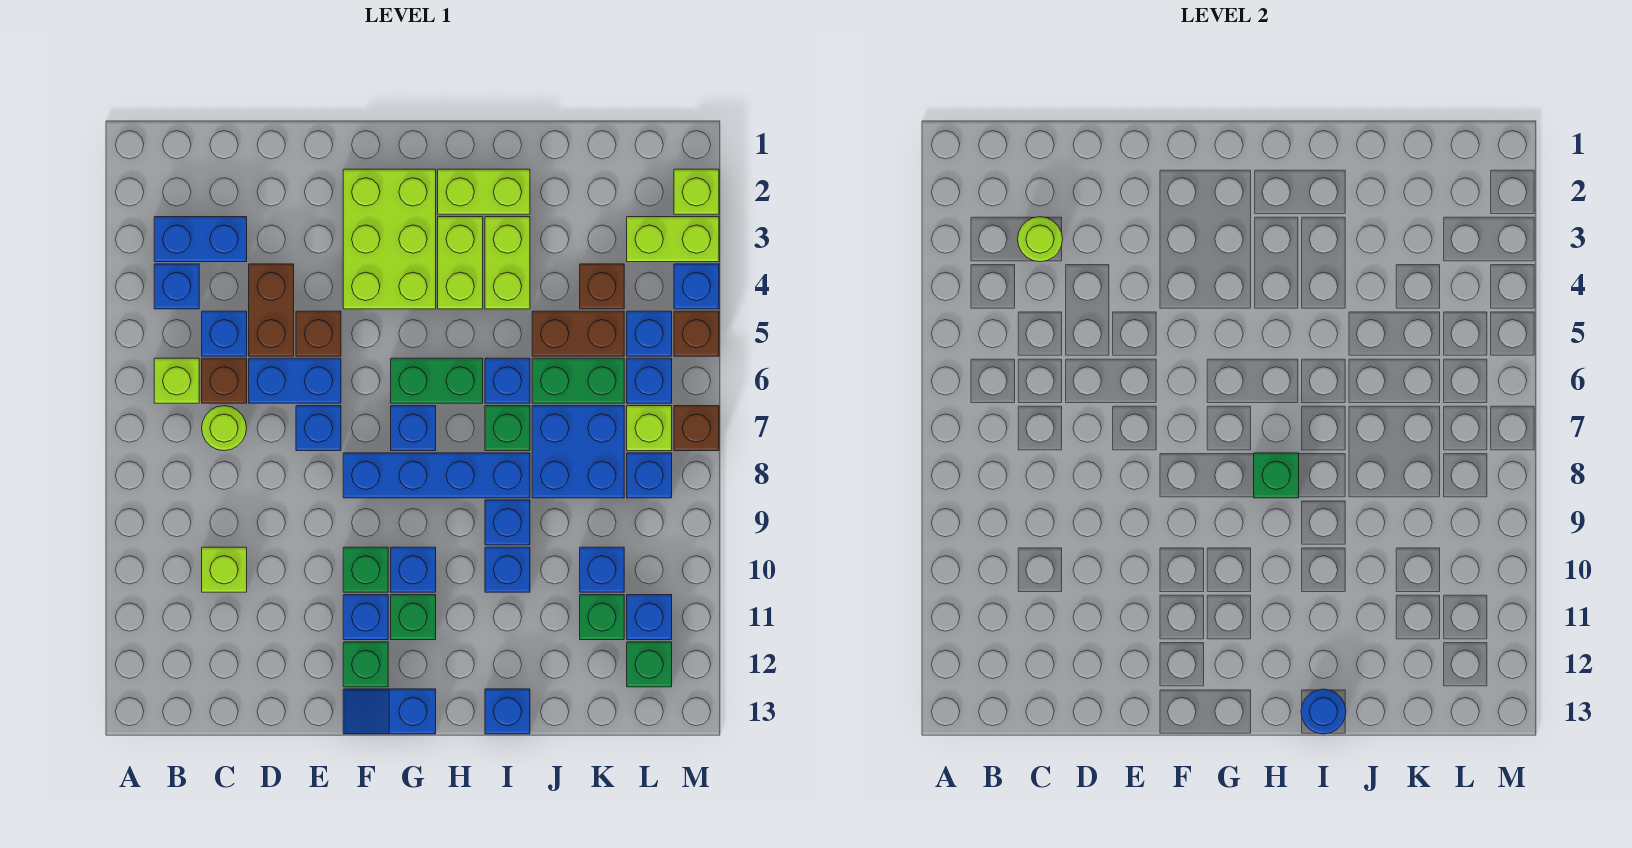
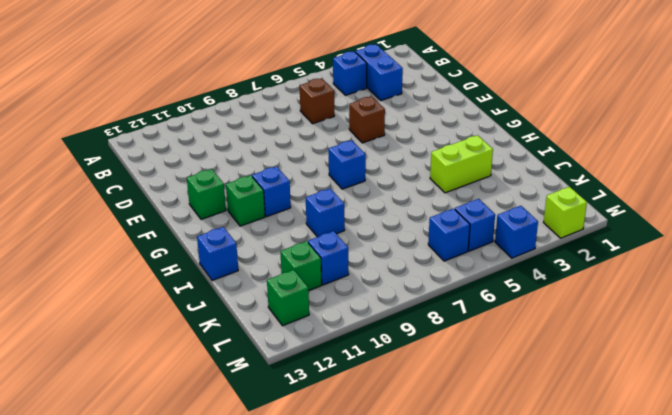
none -> lime 1x1 brick [154,358,199,403]
none -> blue 1x1 brick [202,311,247,356]
none -> lime 1x1 round brick [202,406,247,451]
none -> lime 1x1 brick [202,547,247,592]

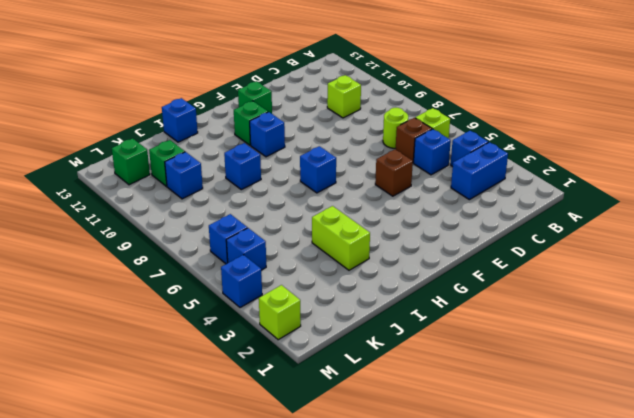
none -> brown 1x2 brick [249,264,294,356]
none -> blue 1x2 brick [249,358,341,403]
none -> blue 1x1 brick [296,406,341,451]
none -> lime 2x3 brick [343,169,436,309]

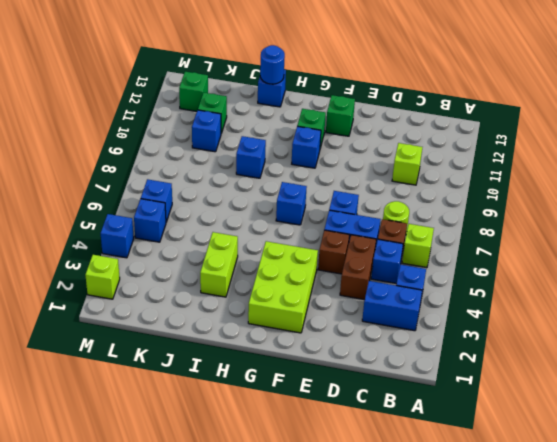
none -> blue 1x4 brick [343,453,530,498]
none -> green 1x1 brick [343,547,388,592]
none -> blue 1x1 brick [343,595,388,640]
none -> blue 1x2 slope [343,689,436,734]

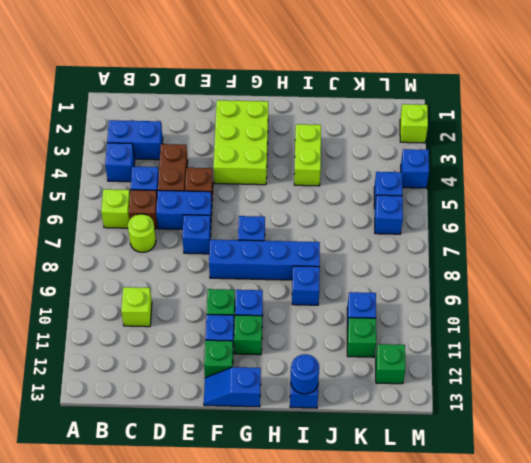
none -> green 1x2 brick [391,358,483,403]
none -> lime 1x2 brick [438,169,530,214]
none -> lime 1x2 brick [438,217,483,309]
none -> blue 1x1 brick [485,358,530,403]

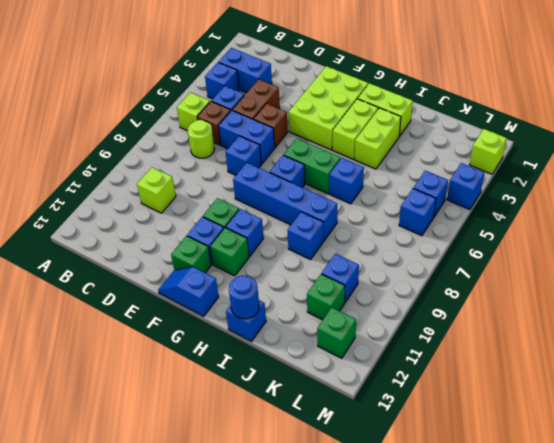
none -> green 1x1 brick [485,406,530,451]
none -> blue 1x1 brick [485,547,530,592]
none -> brown 1x2 brick [532,311,624,356]
none -> green 1x2 brick [532,358,624,403]

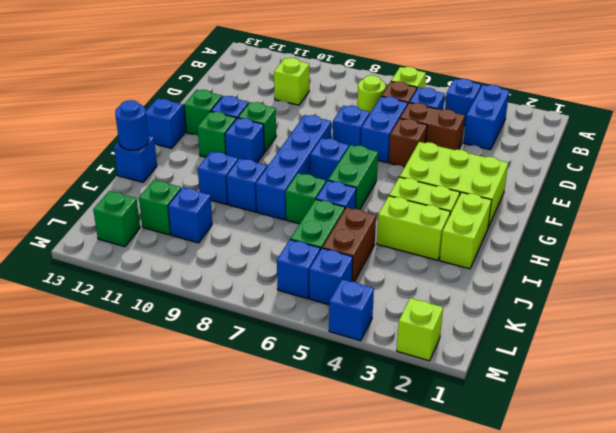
none -> blue 2x2 brick [532,406,624,498]
none -> brown 1x1 brick [580,264,624,309]
none -> lime 1x2 brick [627,217,719,262]
none -> lime 1x1 brick [627,406,672,451]

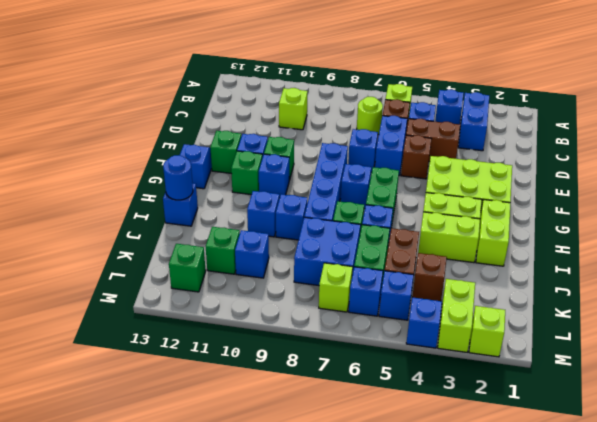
none -> blue 1x1 brick [627,453,672,498]
none -> blue 1x1 brick [627,595,672,640]
none -> brown 1x1 brick [674,311,719,356]
none -> brown 1x1 brick [674,406,719,451]

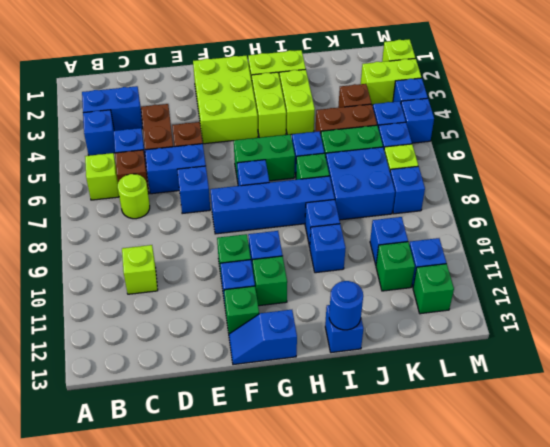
blue 1x1 brick [401,98,434,143] -> brown 1x1 brick [674,311,719,356]
none -> brown 1x1 brick [674,406,719,451]
none -> lime 1x1 round brick [1018,217,1063,262]
none -> green 1x1 brick [1254,453,1299,498]

